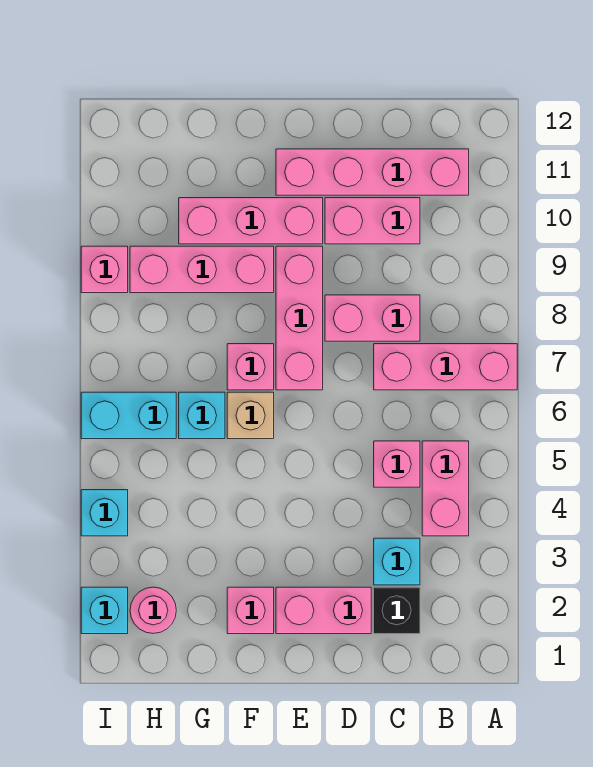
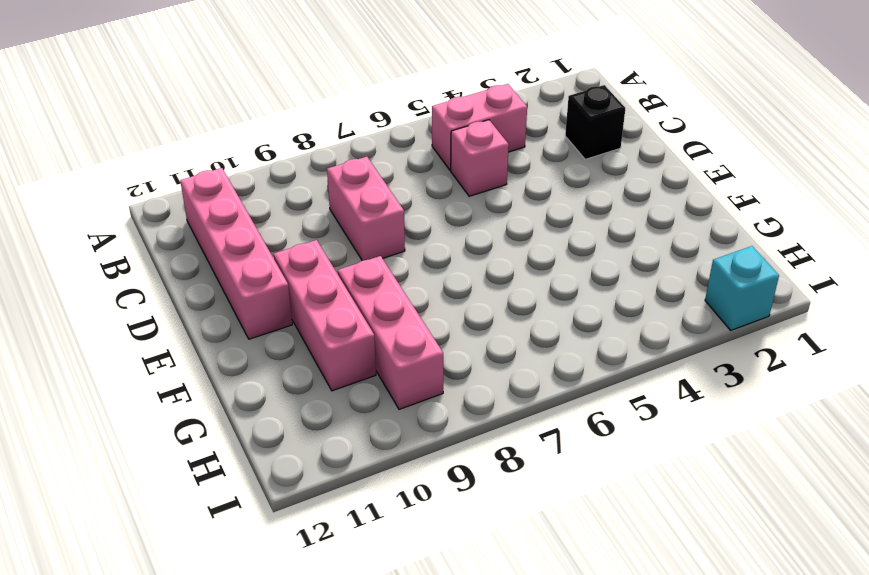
none -> pink 1x3 brick [374,344,517,390]
none -> cyan 1x1 brick [374,538,420,585]
none -> pink 1x2 brick [325,198,420,244]

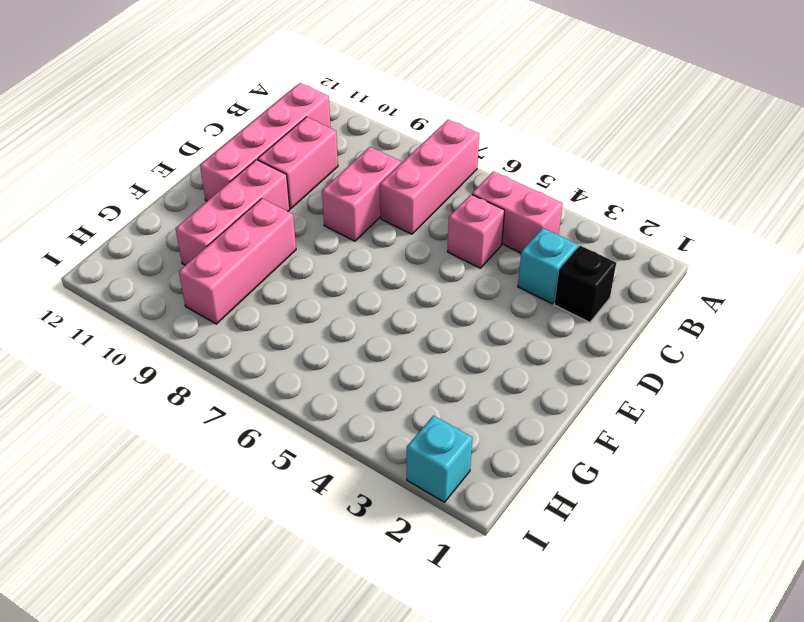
none -> pink 1x2 brick [276,587,371,634]
none -> pink 1x3 brick [276,246,323,390]
none -> pink 1x1 brick [227,587,274,634]

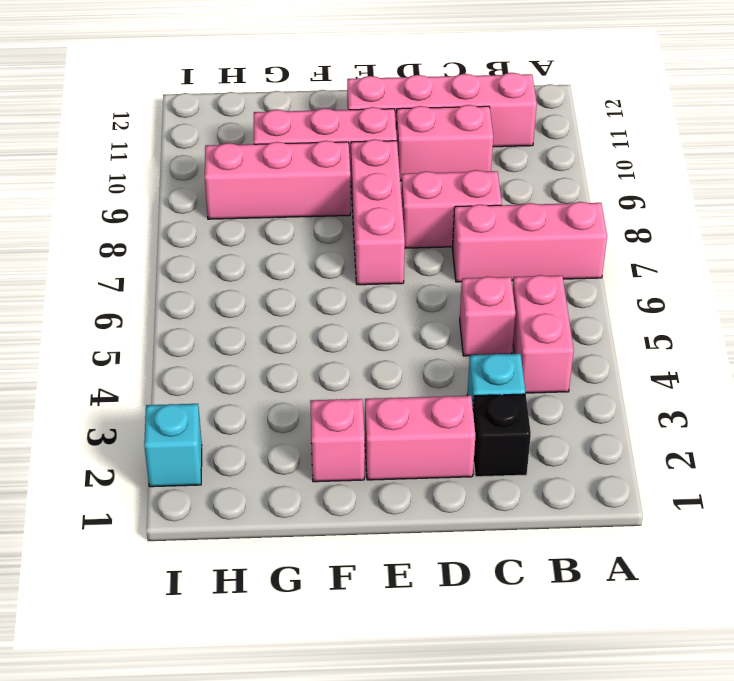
none -> tan 1x1 brick [227,392,274,439]
none -> pink 1x1 brick [227,344,274,390]
none -> cyan 1x1 brick [179,392,225,439]

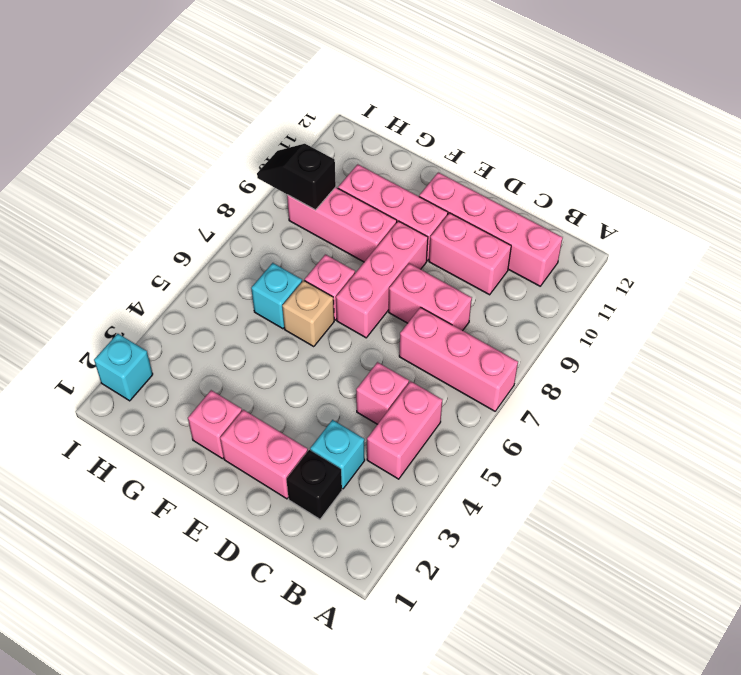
black 1x2 slope [257,144,336,210] -> none
none -> pink 1x1 round brick [130,587,176,633]
none -> cyan 1x2 brick [81,392,176,439]
none -> cyan 1x1 brick [81,490,128,536]

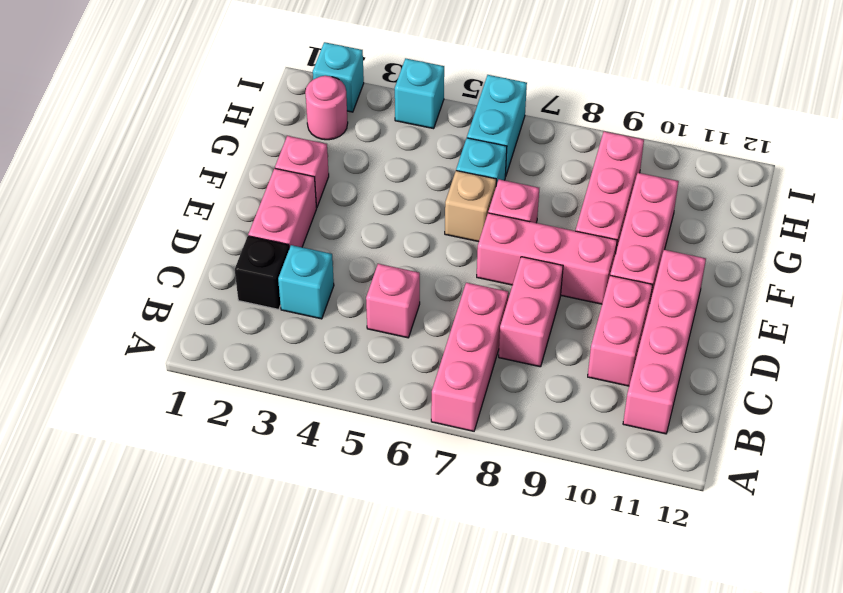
none -> pink 1x2 brick [422,441,469,536]
none -> pink 1x1 brick [81,246,128,293]

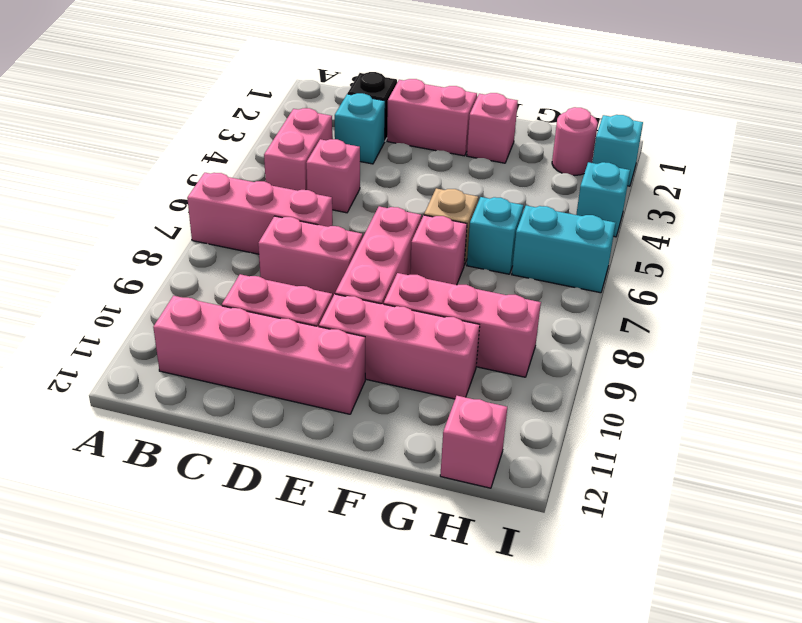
pink 1x1 brick [440,396,507,488] -> pink 1x1 brick moved to [81,246,128,293]

